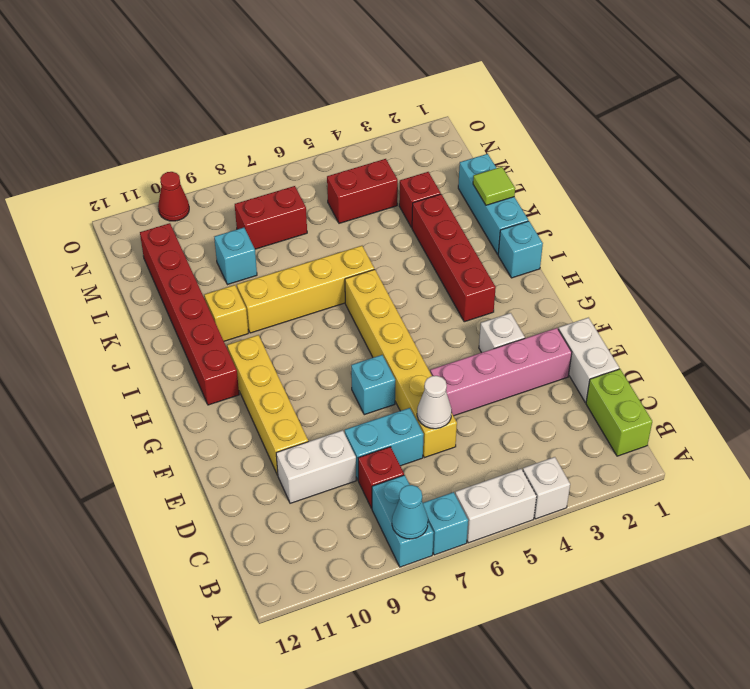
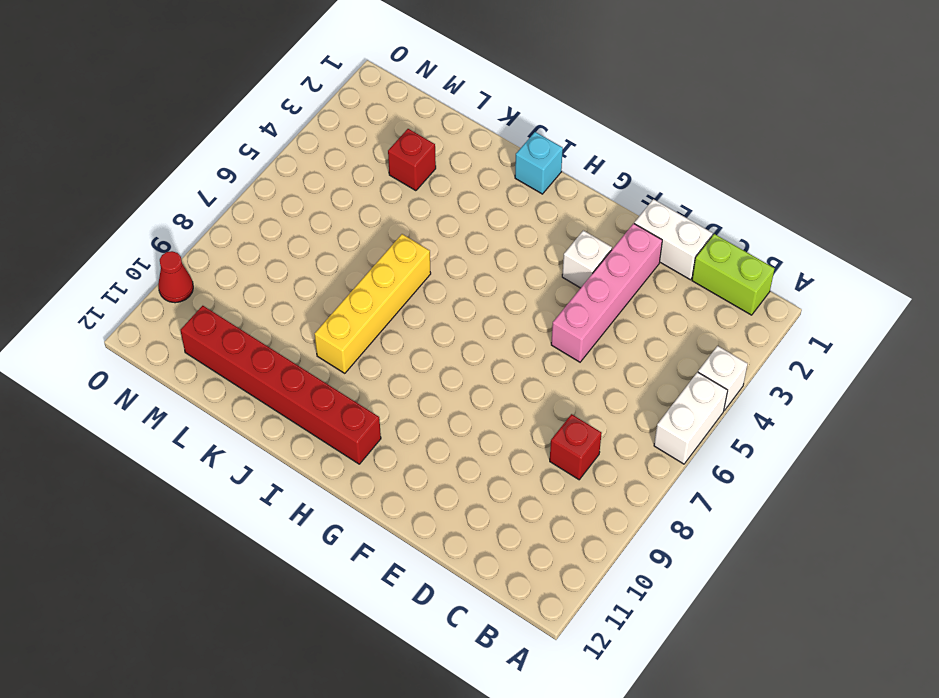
none -> cyan 1x1 brick [423,492,468,555]
none -> cyan 1x2 brick [372,475,434,567]
none -> yellow 1x6 brick [345,269,457,458]

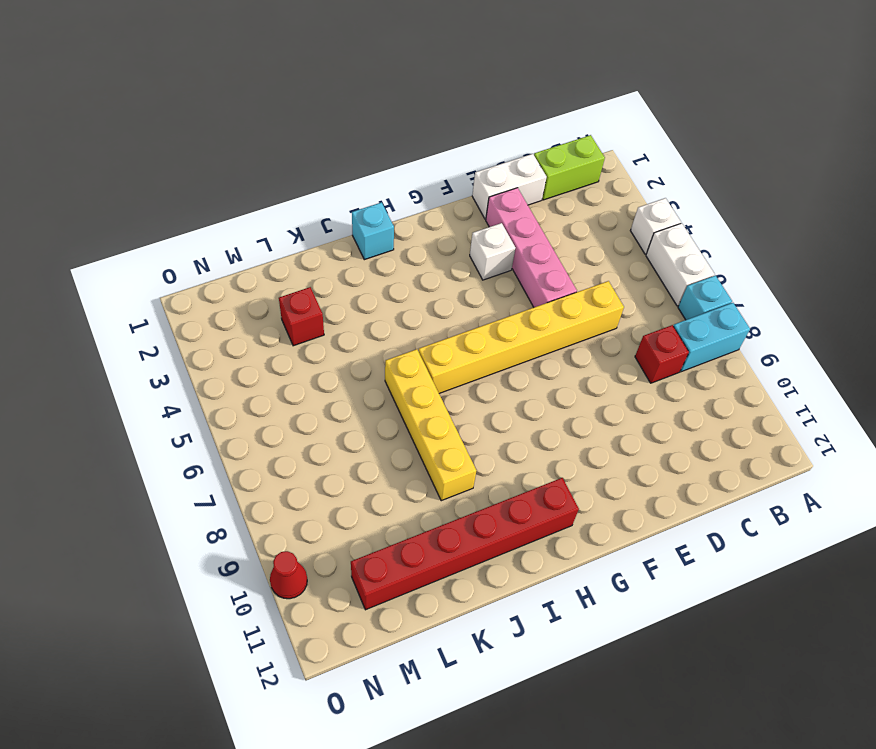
none -> cyan 1x2 brick [345,408,424,479]
none -> white 1x2 brick [276,430,356,503]
none -> yellow 1x4 brick [227,335,308,475]

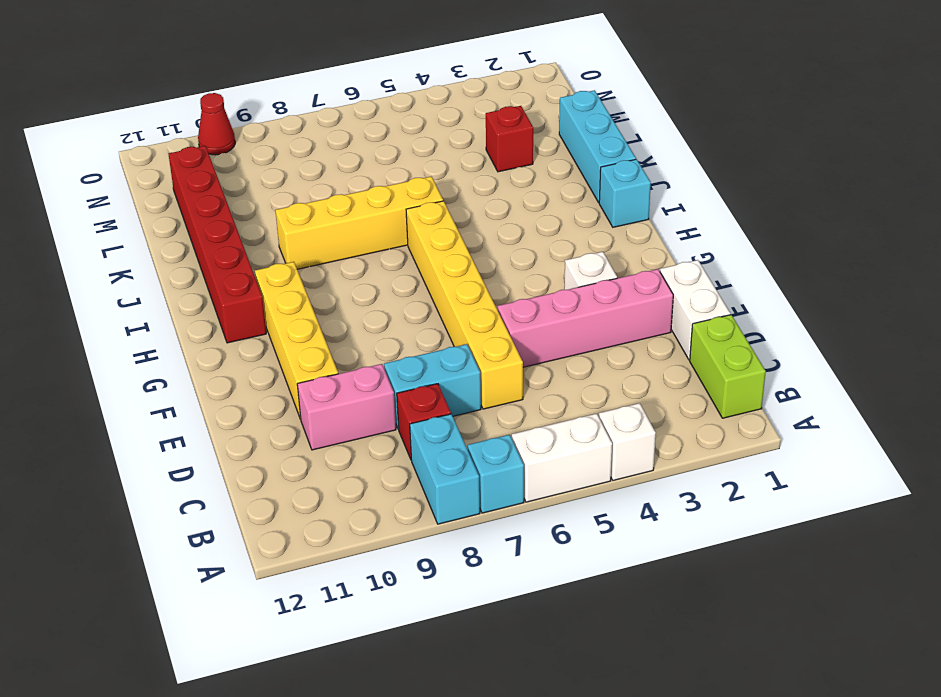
pink 1x2 brick [297,364,396,450] -> white 1x2 brick [276,430,356,503]
none -> cyan 1x1 brick [351,355,395,415]
none -> red 1x4 brick [412,194,496,322]
none -> yellow 1x1 brick [204,285,248,341]

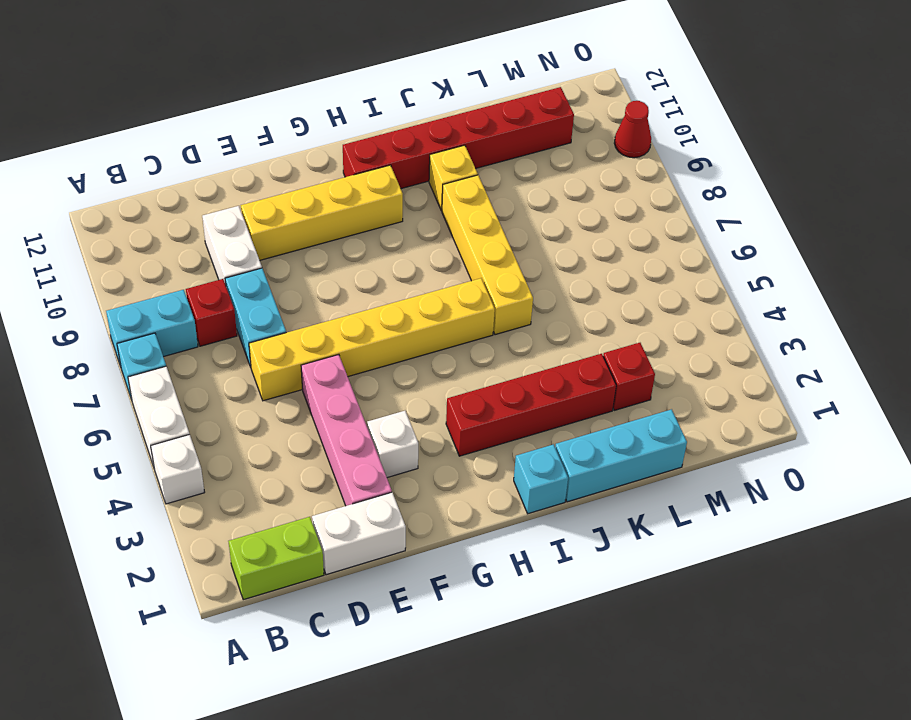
none -> cyan 1x1 brick [351,355,395,415]
none -> cyan 1x1 brick [214,228,257,285]
none -> red 1x2 brick [327,159,398,223]

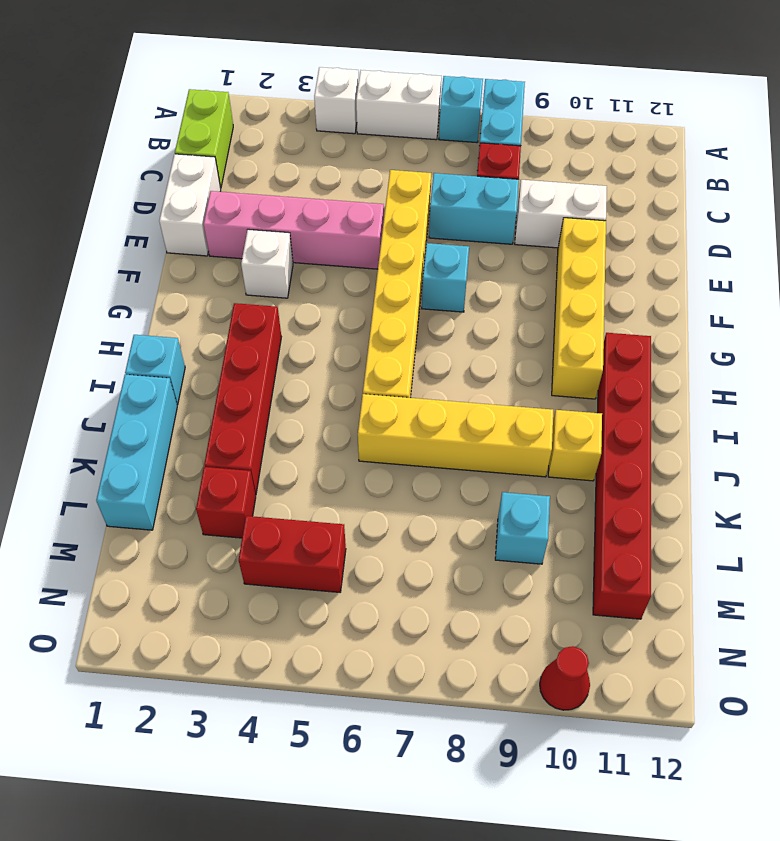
none -> red 1x2 brick [235,186,307,249]
none -> cyan 1x1 cone [392,485,428,539]
none -> white 1x1 cone [417,376,452,429]

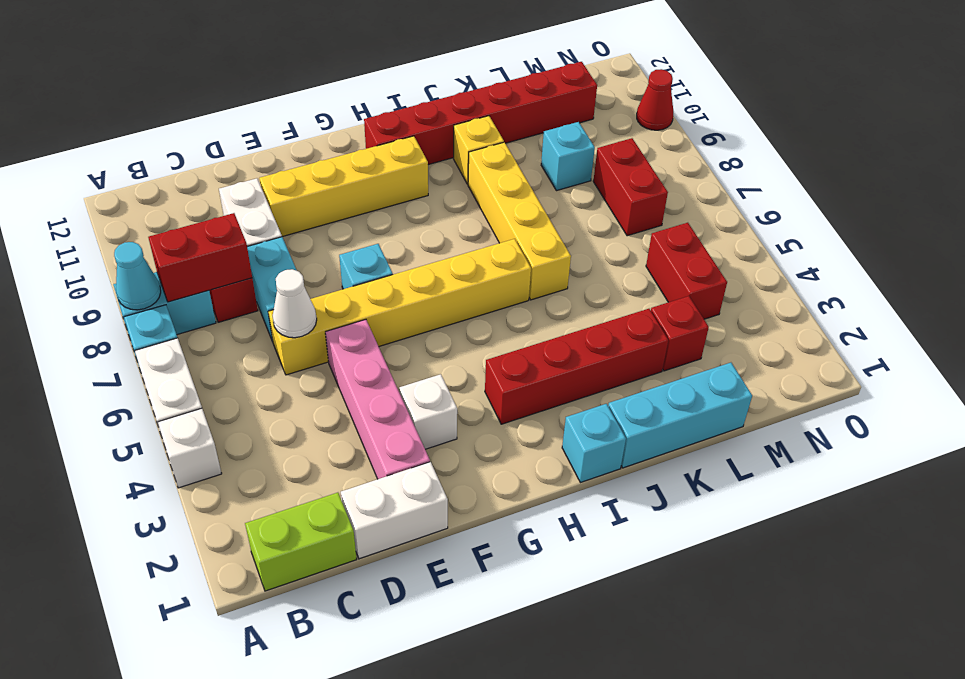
red 1x2 brick [148,213,252,302] -> none
none -> lime 1x1 tile [473,167,515,205]

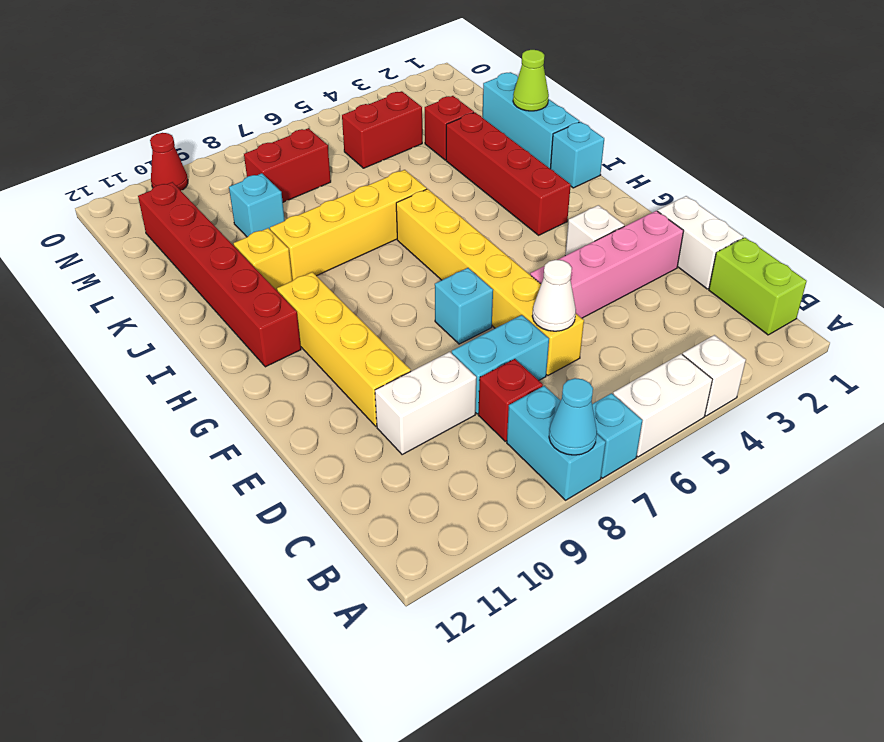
lime 1x1 cone [513,50,549,111] -> lime 1x1 tile [473,167,515,205]

